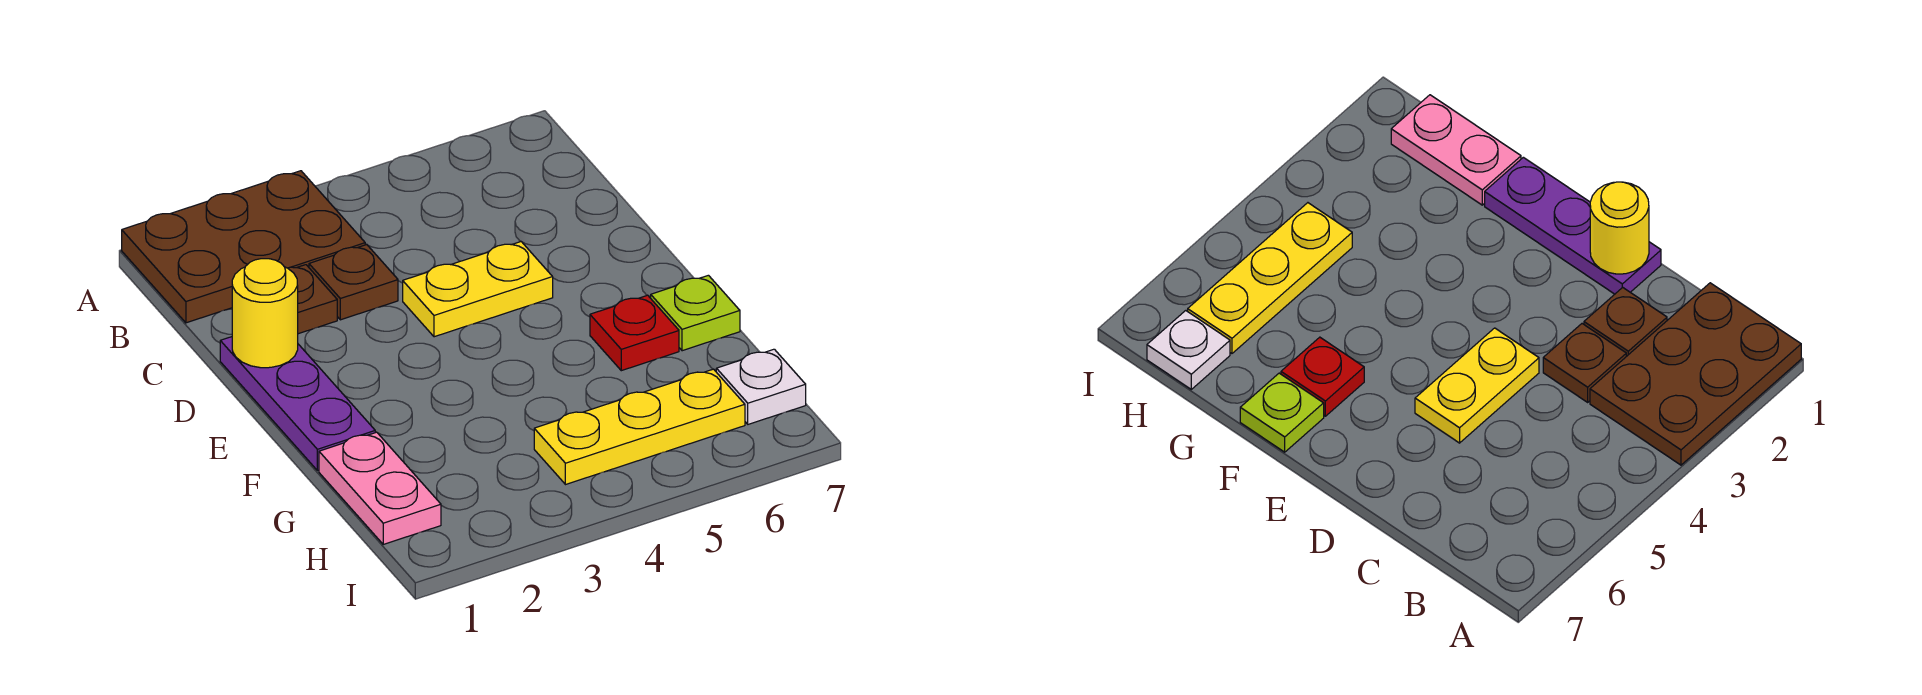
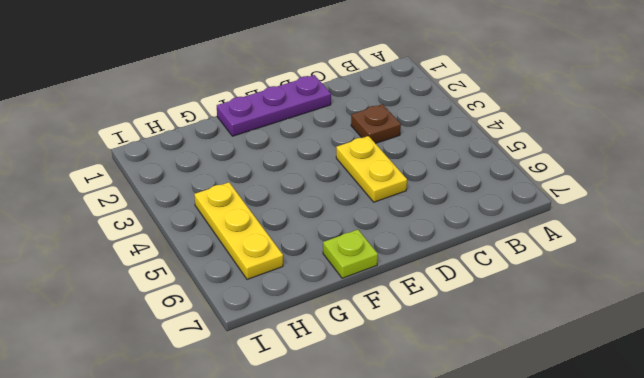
none -> brown 2x3 plate [122,171,365,323]
none -> brown 1x1 plate [288,265,337,334]

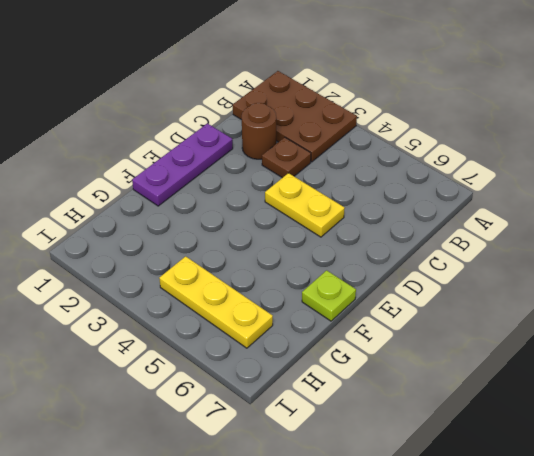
brown 1x1 round brick [242,103,276,159] -> brown 1x1 plate [288,265,337,334]
none -> red 1x1 plate [590,295,679,371]
none -> pink 1x2 plate [319,432,441,544]

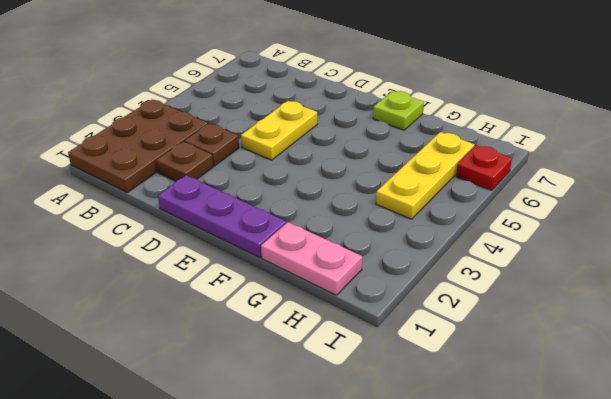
red 1x1 plate [456,145,512,190] -> red 1x1 plate moved to [590,295,679,371]
none -> white 1x1 plate [716,349,806,424]
none -> yellow 1x1 round brick [232,259,298,368]

